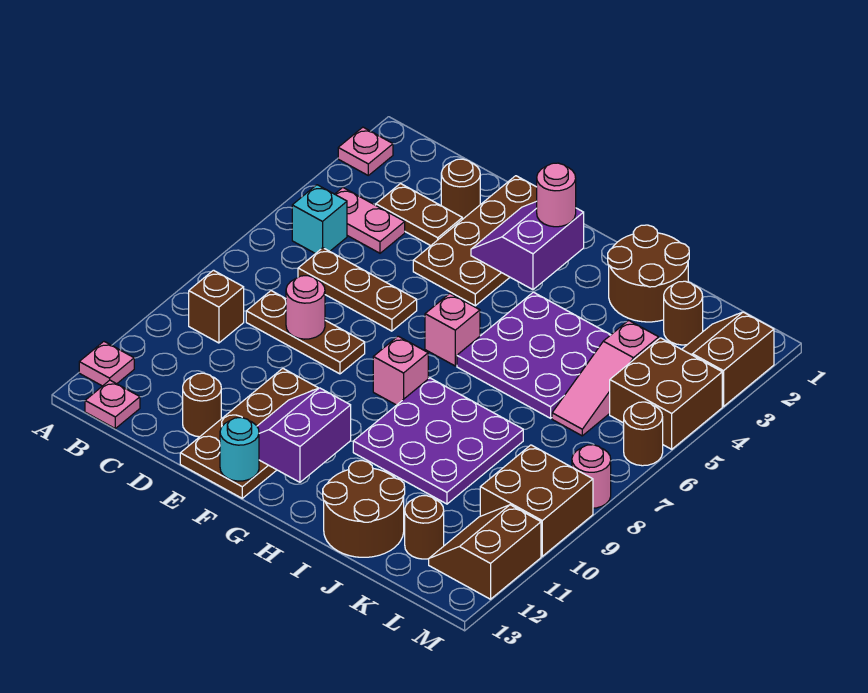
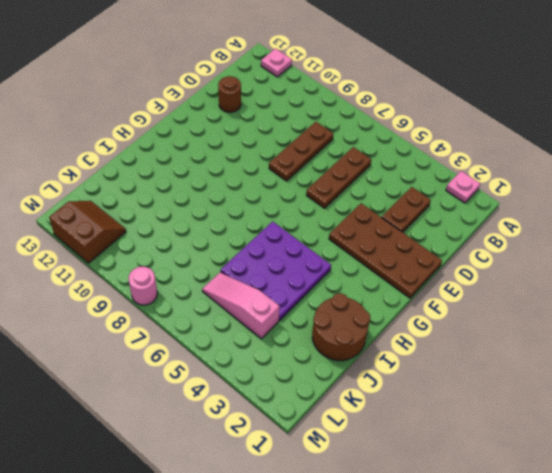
none -> pink 1x2 plate [335,188,405,253]
none -> cyan 1x1 brick [292,185,347,254]
none -> brown 1x1 brick [189,270,244,343]
none -> pink 1x1 plate [85,380,140,428]

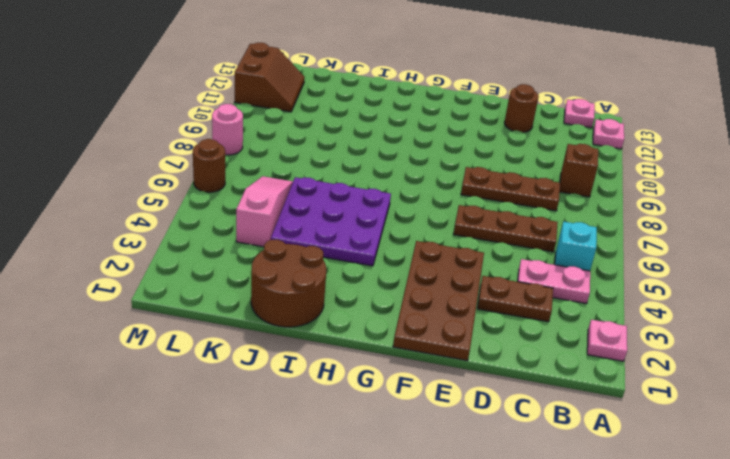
none -> brown 1x1 round brick [441,159,480,219]
none -> brown 2x4 plate [180,368,318,498]
none -> pink 1x1 brick [425,294,480,366]
none -> pink 1x1 brick [373,336,428,405]

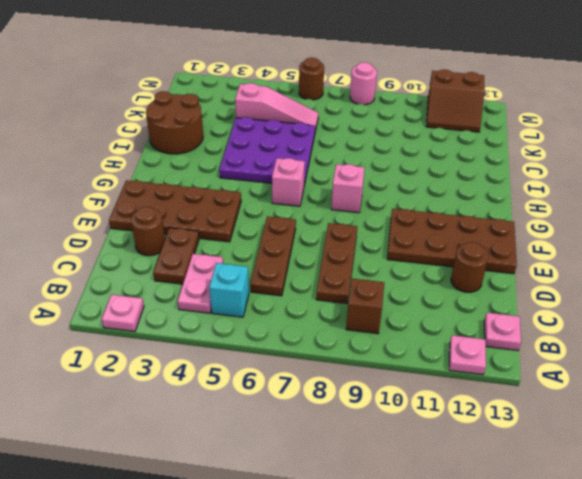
none -> purple 3x3 plate [353,378,523,504]
none -> brown 2x2 round brick [323,461,405,557]
none -> brown 1x1 round brick [664,281,703,345]
none -> brown 1x1 round brick [405,496,444,559]

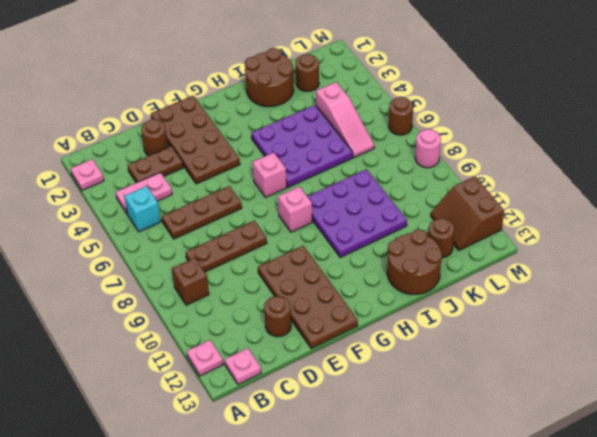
none -> brown 2x2 slope [682,312,774,407]
none -> brown 2x2 brick [610,338,722,449]
none -> brown 2x2 brick [480,445,593,556]
none -> pink 1x1 round brick [286,276,325,339]

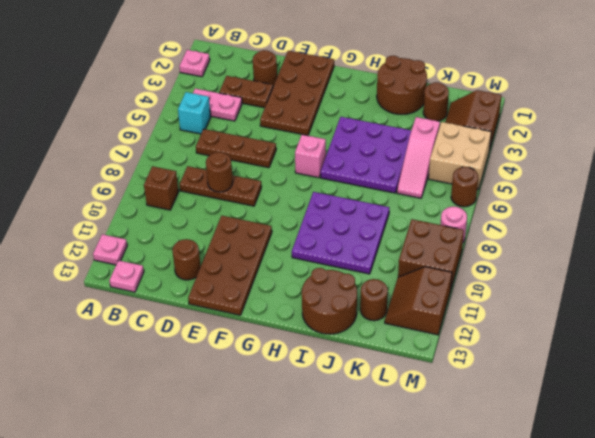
brown 1x1 round brick [206,152,233,192] -> pink 1x1 round brick [286,276,325,339]
tan 2x2 brick [429,122,491,189] -> brown 2x2 brick [610,338,722,449]
none -> pink 1x1 brick [373,336,428,405]
none -> purple 2x2 slope [471,201,584,290]
none -> purple 2x2 slope [257,388,351,482]
none -> cyan 1x1 round brick [220,418,259,481]

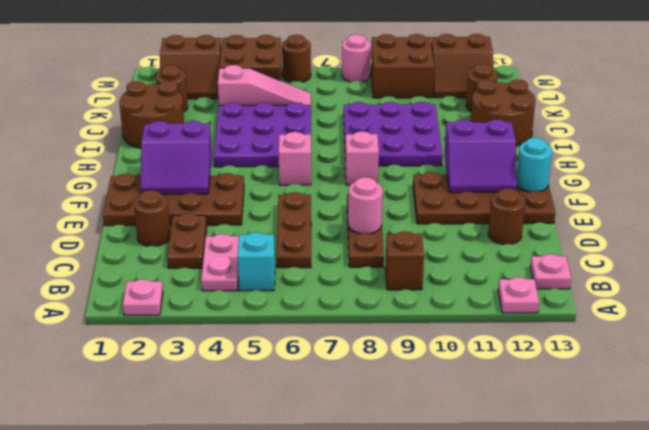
none -> pink 1x1 round brick [537,163,576,227]

